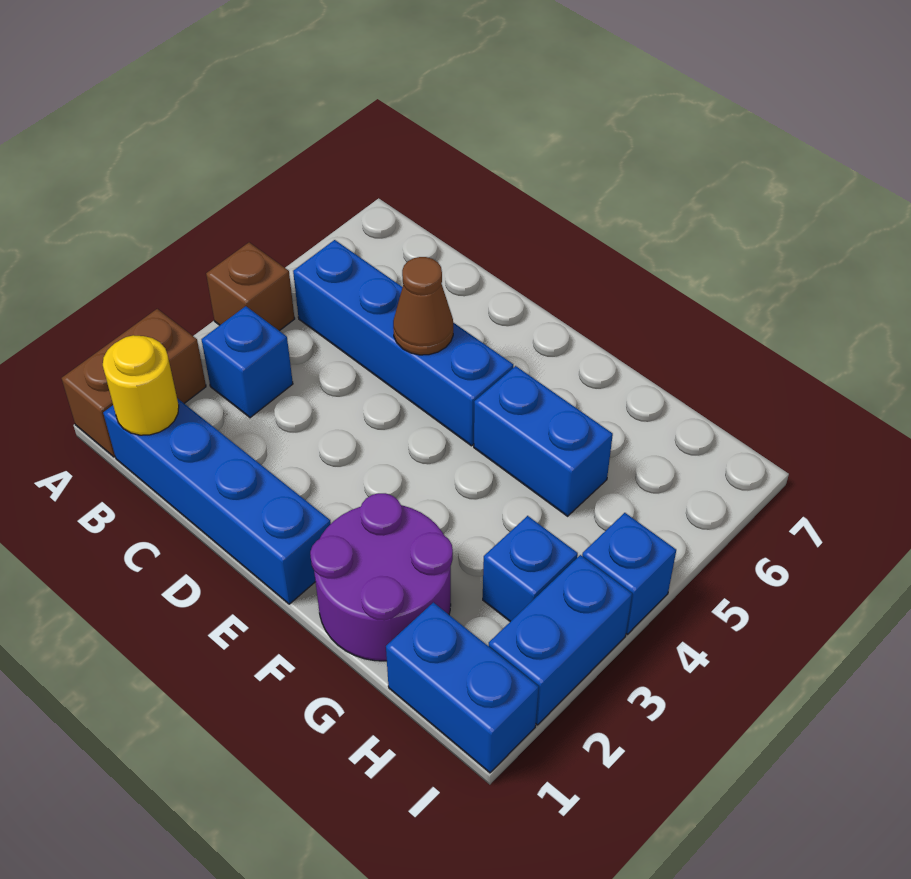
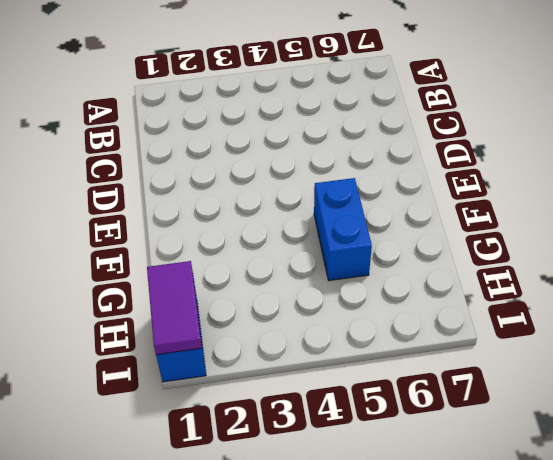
purple 1x2 tile [147,261,202,355] -> none
none -> brown 1x2 brick [62,309,206,457]
none -> brown 1x1 brick [206,242,295,331]
none -> blue 1x4 brick [103,398,331,604]

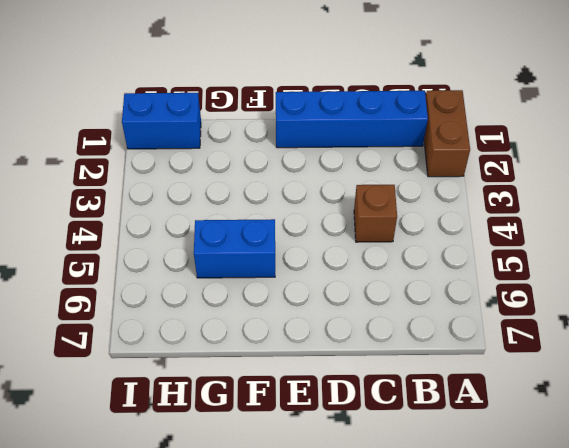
brown 1x1 brick [354,185,397,242] -> brown 1x1 brick moved to [206,242,295,331]
none -> blue 1x1 brick [202,306,293,418]
none -> blue 1x4 brick [293,240,513,446]
none -> purple 2x2 round brick [310,493,453,661]

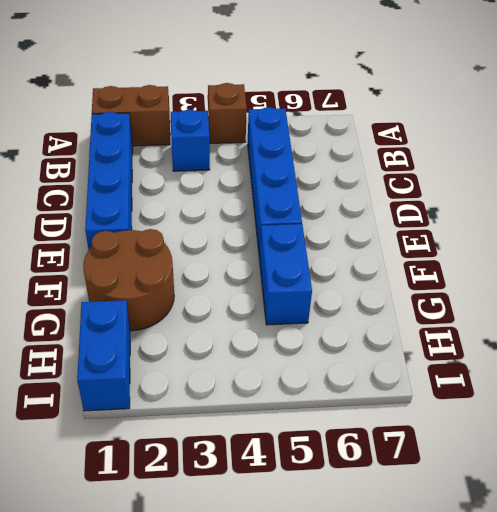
brown 2x2 round brick [83,229,174,331] -> purple 2x2 round brick [310,493,453,661]
none -> blue 1x1 brick [483,516,578,622]
none -> blue 1x2 brick [489,555,632,725]
none -> blue 1x1 brick [582,513,676,634]

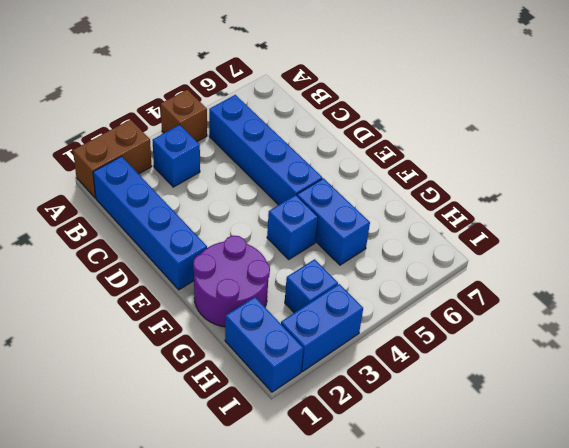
blue 1x1 brick [267,195,318,259] -> blue 1x1 brick moved to [582,513,676,634]
none -> yellow 1x1 round brick [103,335,179,435]
none -> brown 1x1 cone [393,257,453,355]

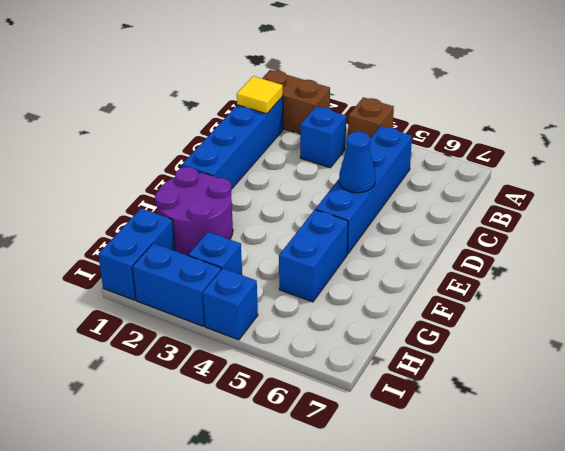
yellow 1x1 tile [237,76,283,114] -> yellow 1x1 round brick [103,335,179,435]
blue 1x1 cone [339,132,375,193] -> brown 1x1 cone [393,257,453,355]

